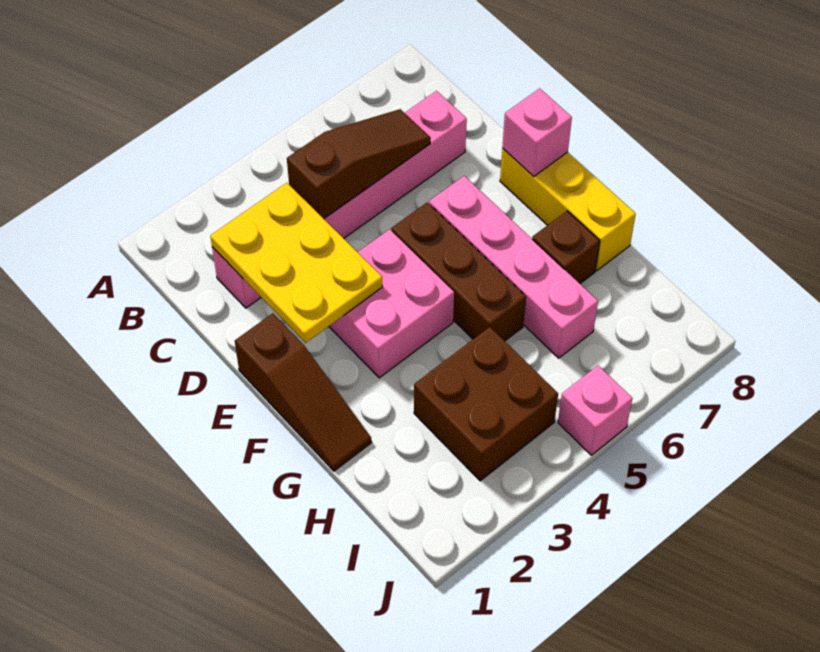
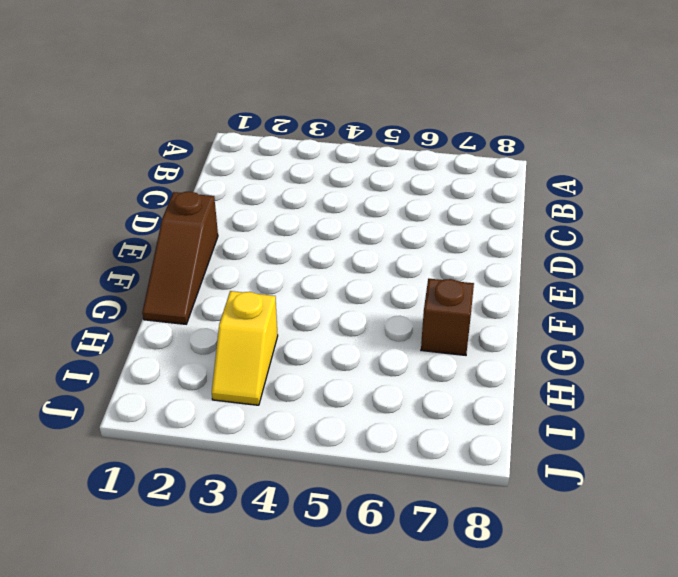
yellow 1x2 slope [212,291,278,405] -> brown 2x2 brick [414,327,558,481]
none -> pink 1x6 brick [212,91,467,308]
none -> pink 2x2 brick [329,229,454,378]
none -> brown 1x3 brick [391,202,526,341]

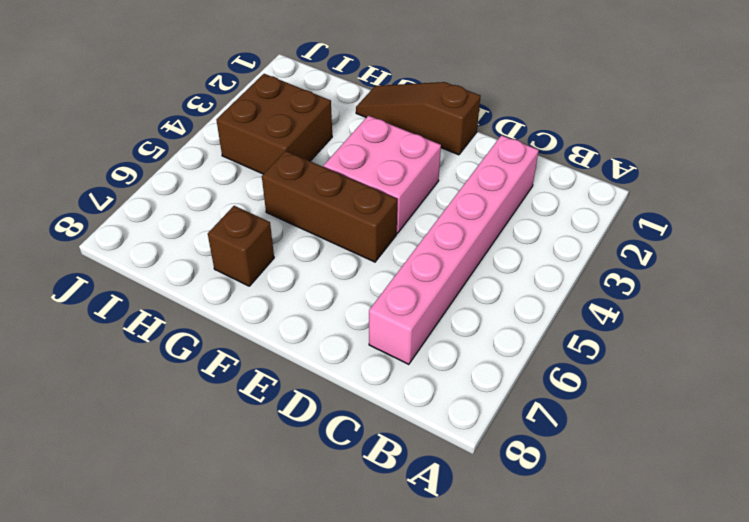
none -> pink 1x4 brick [429,176,598,358]
none -> yellow 1x3 brick [500,149,636,271]
none -> pink 1x1 brick [558,366,632,455]

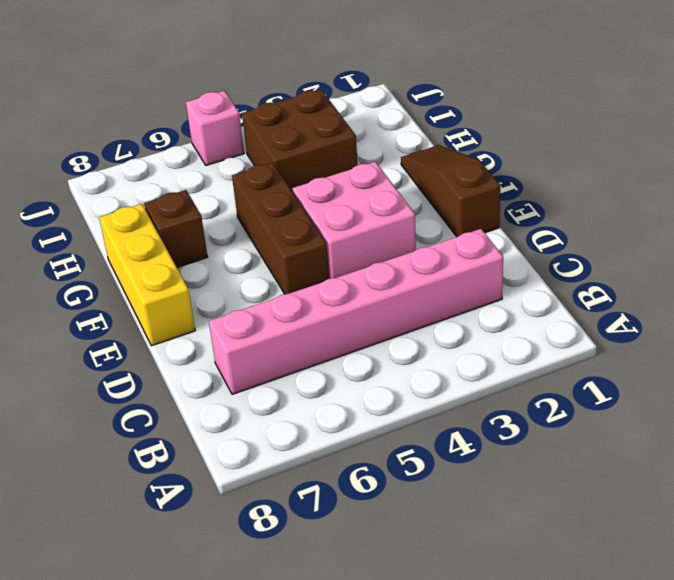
none -> pink 1x4 brick [429,176,598,358]
none -> yellow 2x3 plate [210,183,382,343]
none -> brown 1x3 slope [287,109,431,219]

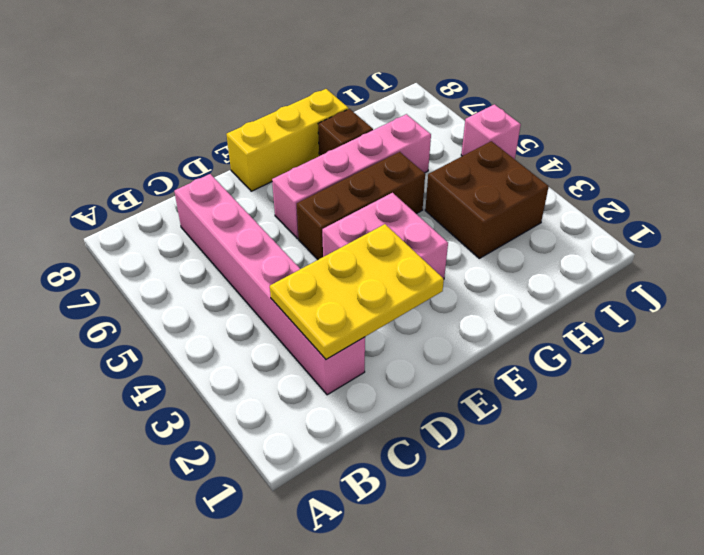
none -> brown 1x3 slope [235,313,372,471]
none -> brown 1x3 slope [287,109,431,219]
none -> pink 1x1 brick [502,88,572,177]

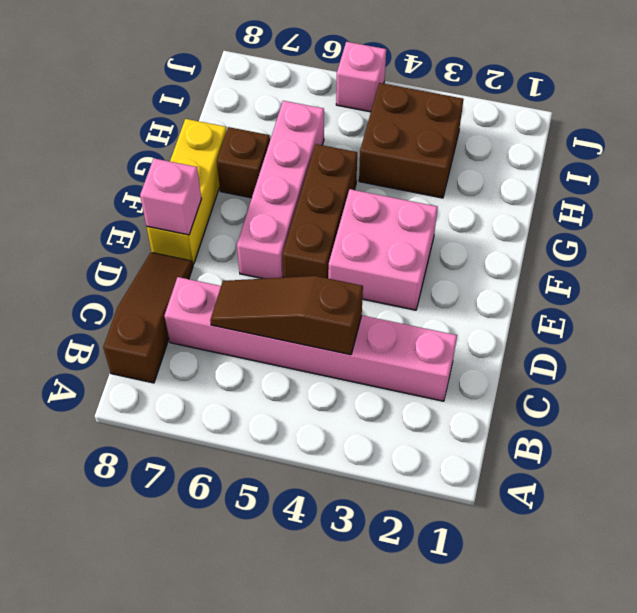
brown 1x3 slope [103,252,193,383] -> brown 1x3 slope moved to [235,313,372,471]
none -> yellow 2x3 plate [210,183,382,343]

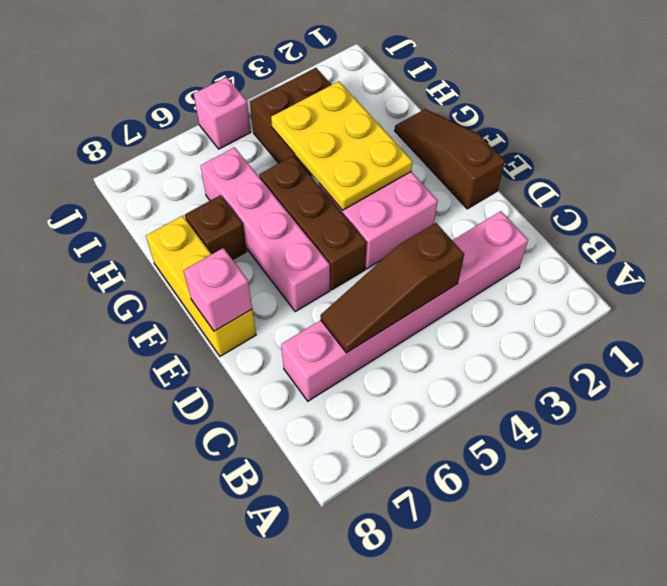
yellow 2x3 plate [271,81,412,210] -> yellow 2x3 plate moved to [210,183,382,343]

